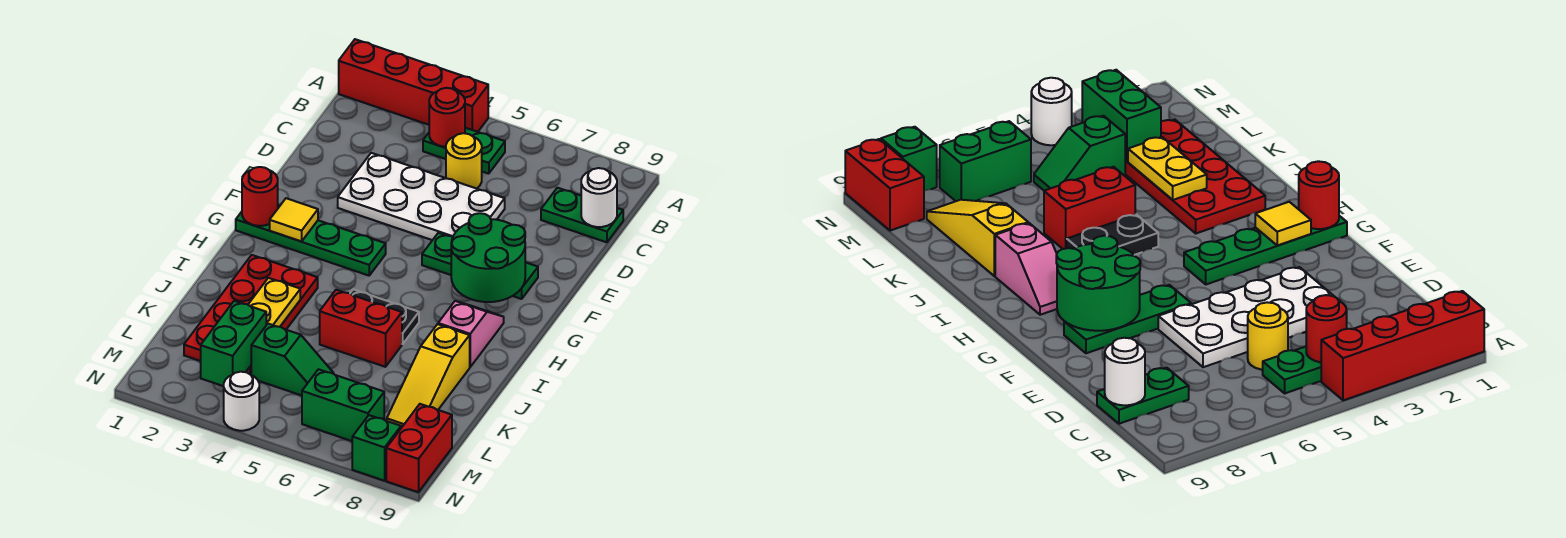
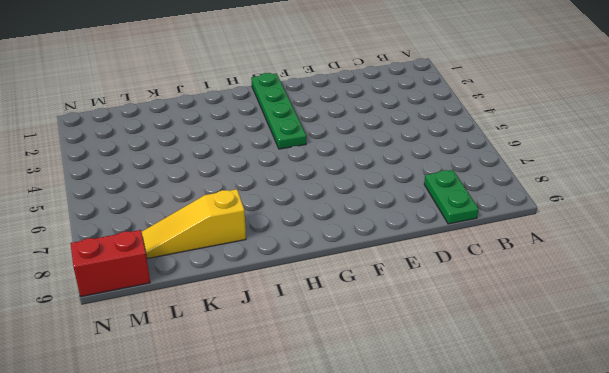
none -> red 1x4 brick [339,39,488,132]
none -> green 1x2 plate [423,128,505,174]
none -> yellow 1x1 round brick [446,133,482,189]

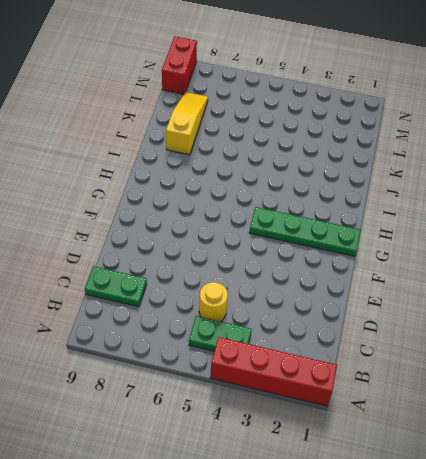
none -> white 2x4 plate [338,153,505,240]
none -> green 1x3 plate [422,233,538,299]
none -> pink 1x2 slope [438,301,504,367]

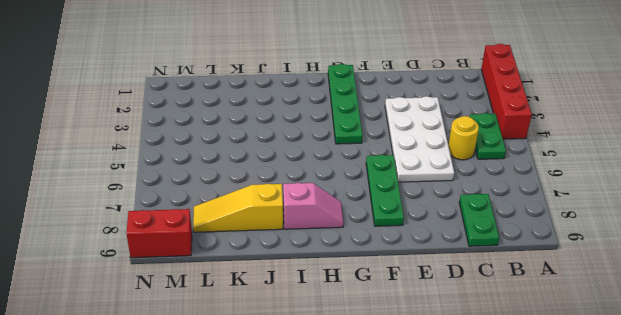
none -> red 2x4 plate [184,255,318,375]
none -> black 1x2 plate [350,289,419,344]
none -> red 1x2 brick [320,290,402,367]

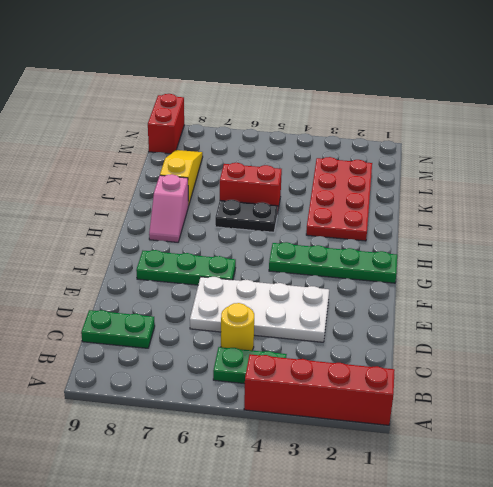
none -> green 1x2 slope [251,324,334,395]
none -> green 1x2 brick [302,369,384,441]
none -> white 1x1 round brick [224,372,259,431]

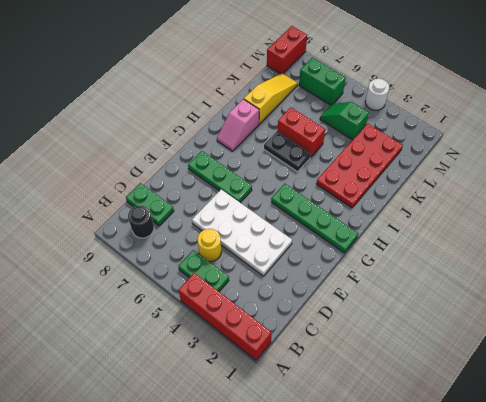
black 1x1 round brick [128,205,154,238] -> none
none -> green 1x1 brick [352,415,401,481]
none -> red 1x1 round brick [429,88,465,147]
none -> white 1x1 round brick [581,168,617,227]

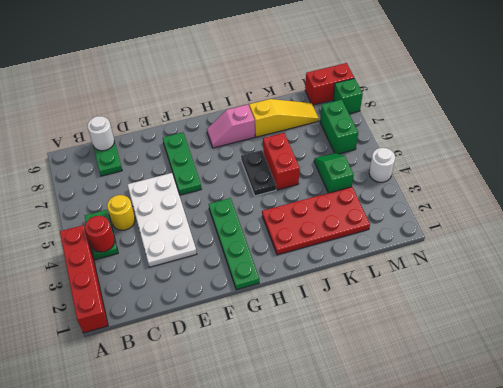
none -> green 2x2 round brick [451,213,525,302]
none -> red 1x1 round brick [242,167,278,226]
none -> yellow 1x1 tile [270,198,318,241]

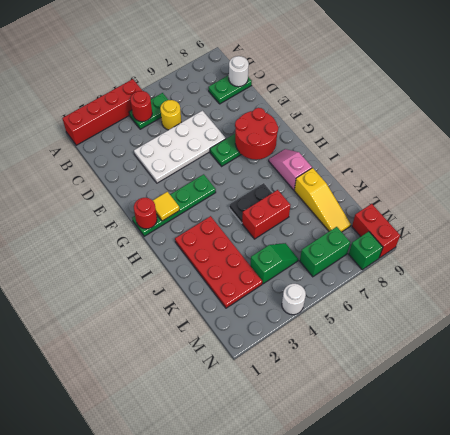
red 2x2 round brick [235,108,278,160] -> green 2x2 round brick [451,213,525,302]
none -> yellow 1x2 plate [248,278,300,327]
none -> green 1x2 brick [201,301,266,386]

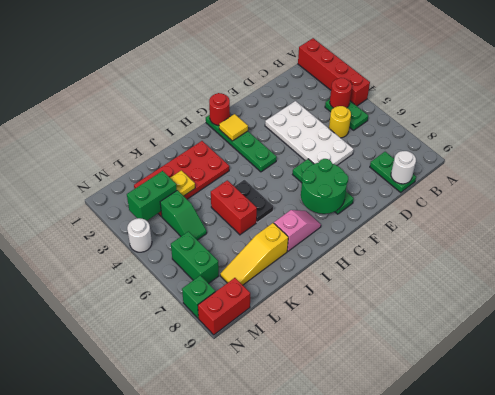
yellow 1x1 plate [170,170,195,196] -> yellow 1x2 plate [248,278,300,327]

